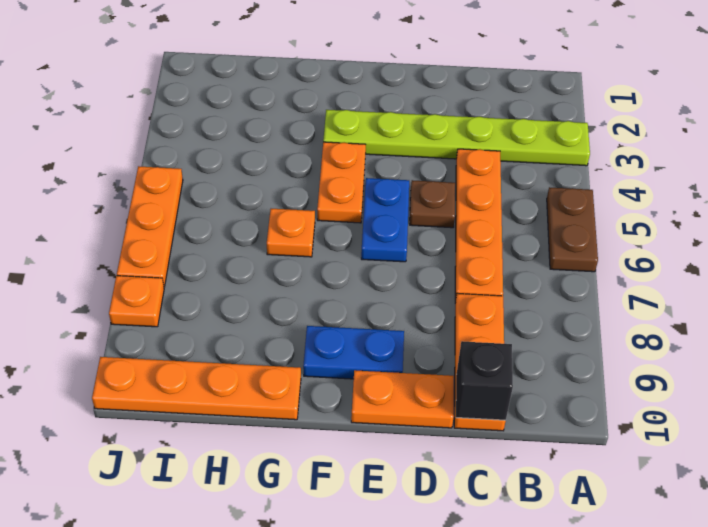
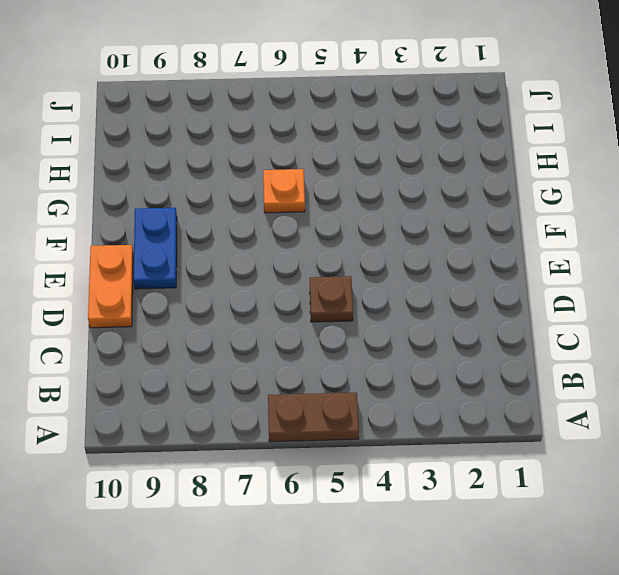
none -> lime 1x6 plate [323,110,590,166]
none -> orange 1x4 plate [455,149,503,302]
none -> orange 1x3 plate [454,294,506,431]

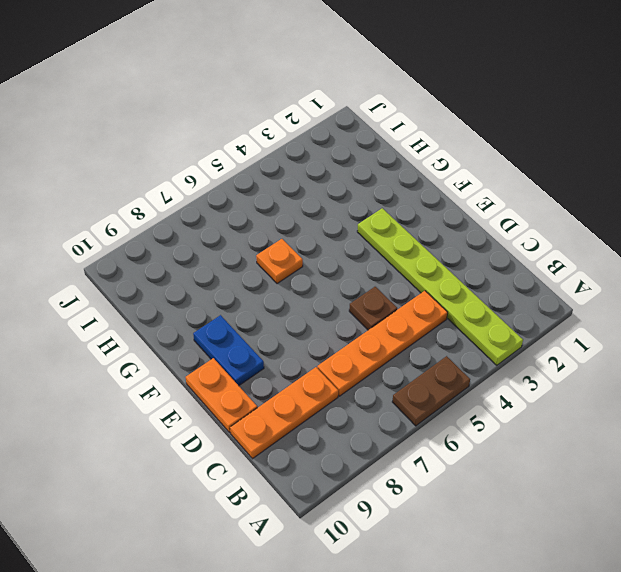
none -> blue 1x2 plate [361,178,409,262]
none -> orange 1x2 plate [317,142,366,223]
none -> orange 1x4 plate [92,357,301,420]

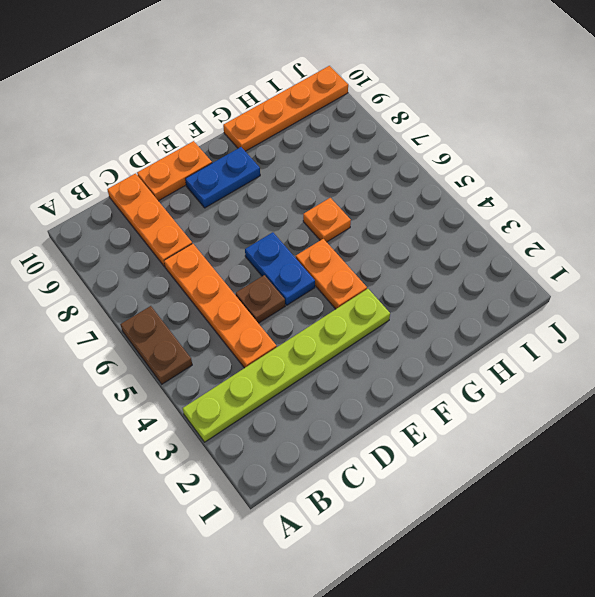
none -> orange 1x3 plate [117,166,183,287]
none -> orange 1x1 plate [109,276,164,327]
none -> black 1x1 brick [456,341,513,420]

